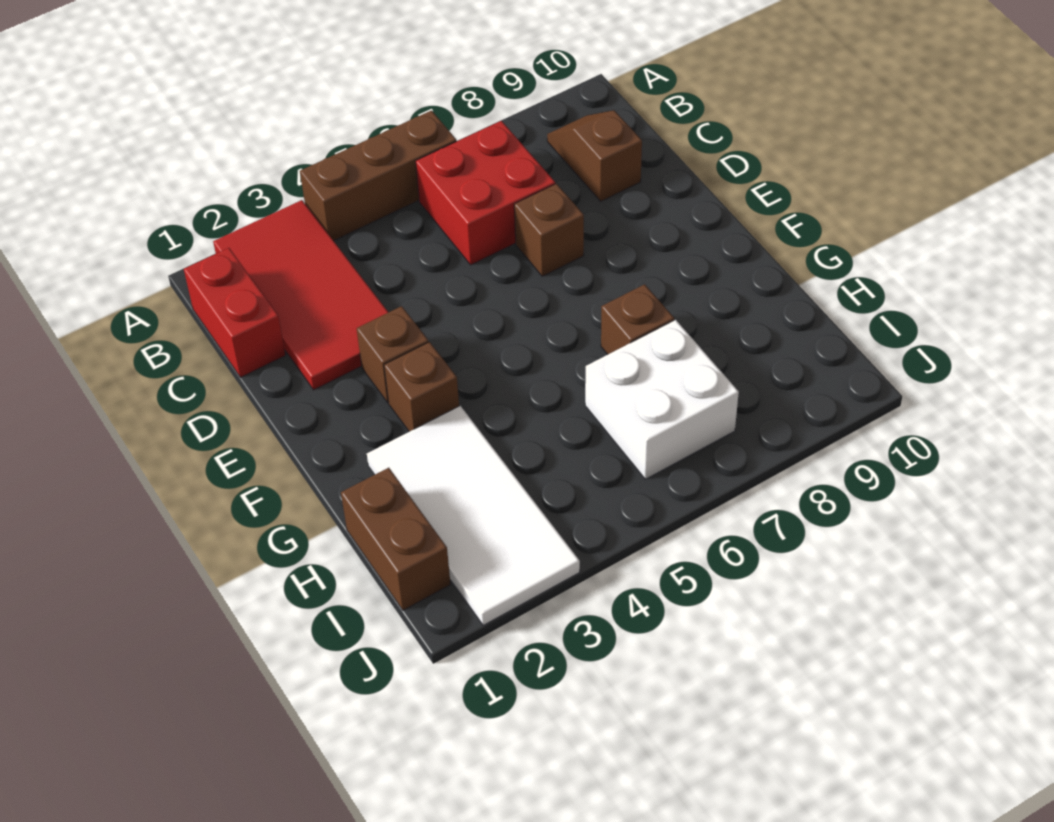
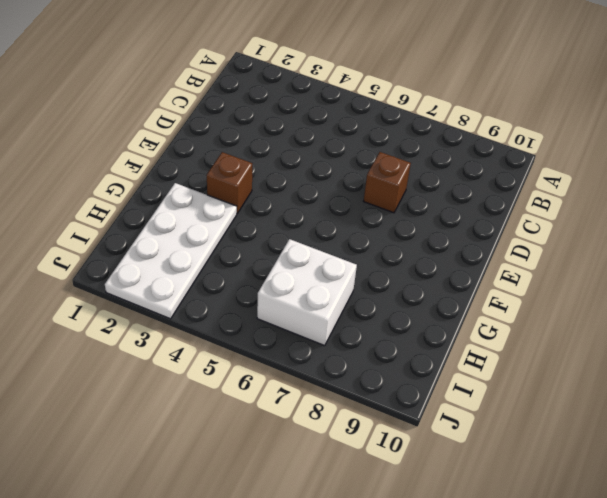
white 2x4 plate [105,183,237,319] -> white 2x4 tile [367,406,580,625]
none -> red 2x4 tile [213,200,388,390]
none -> brown 1x3 brick [300,110,457,241]
none -> red 1x2 brick [184,248,285,377]

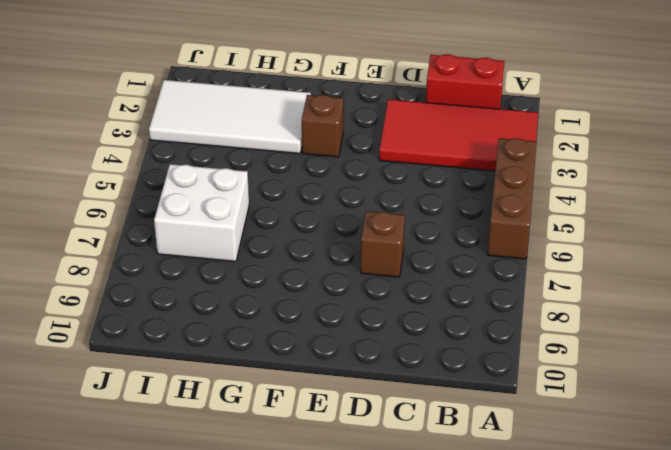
none -> red 2x2 brick [416,121,555,265]
none -> brown 1x2 slope [547,110,642,201]
none -> brown 1x1 brick [357,306,428,402]

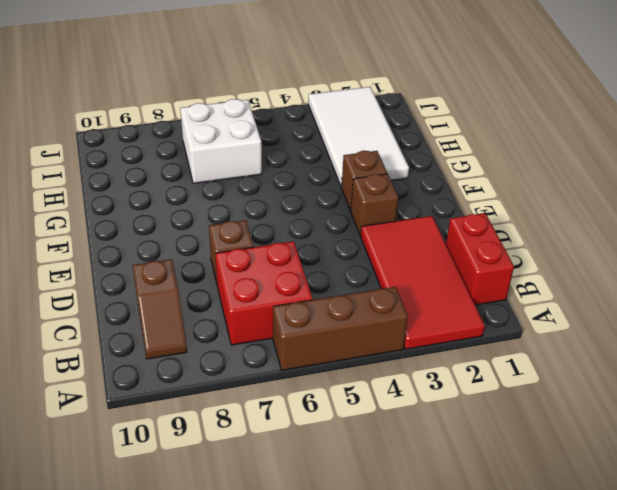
none -> brown 1x1 brick [601,284,674,354]
none -> brown 1x2 brick [341,468,451,610]

